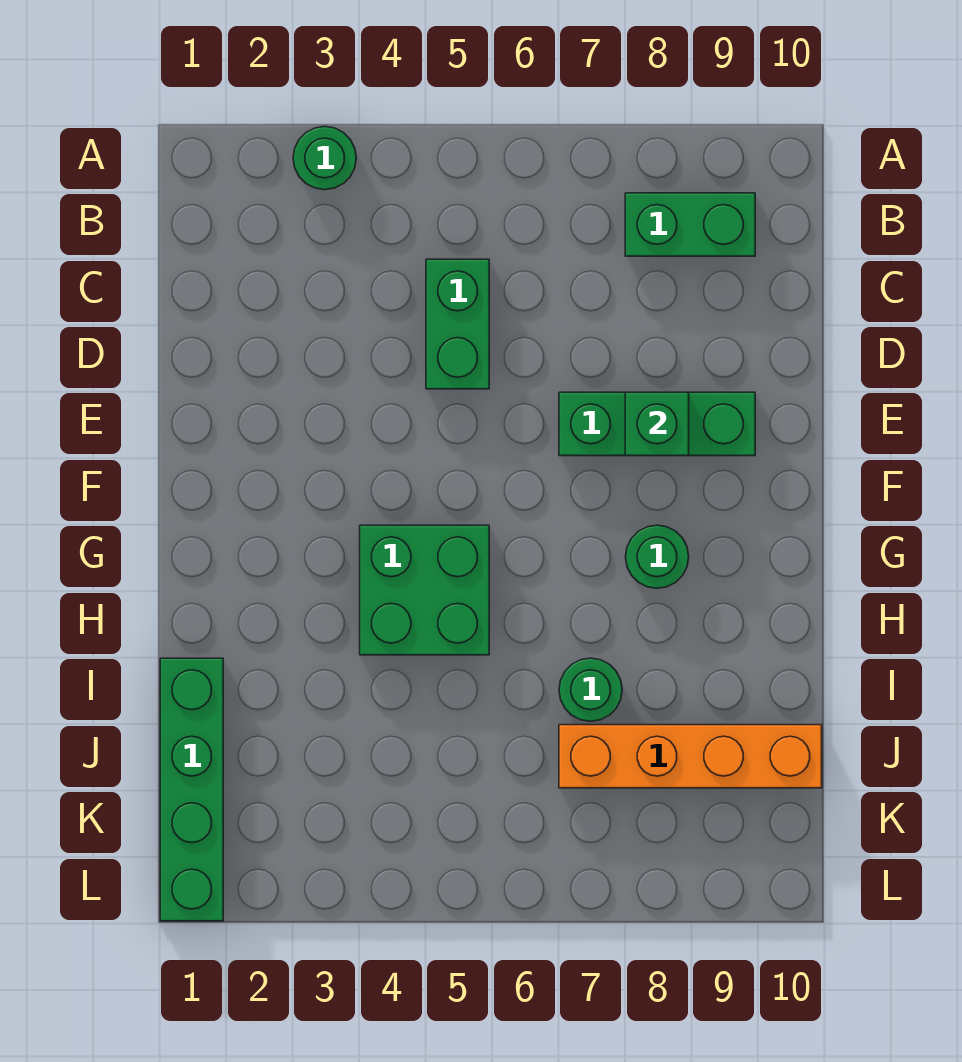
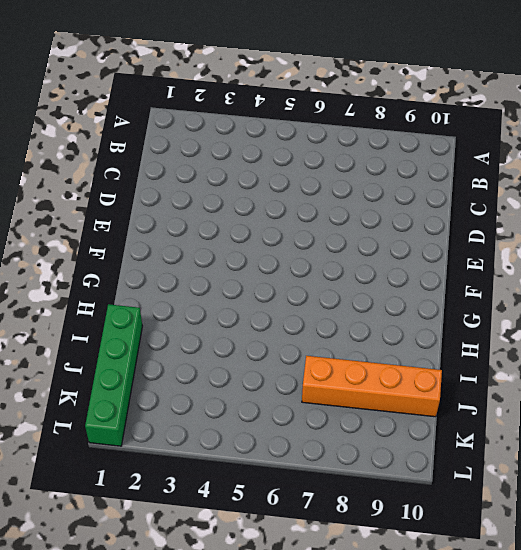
none -> green 1x1 round brick [293,126,356,190]
none -> green 1x2 brick [625,193,755,256]

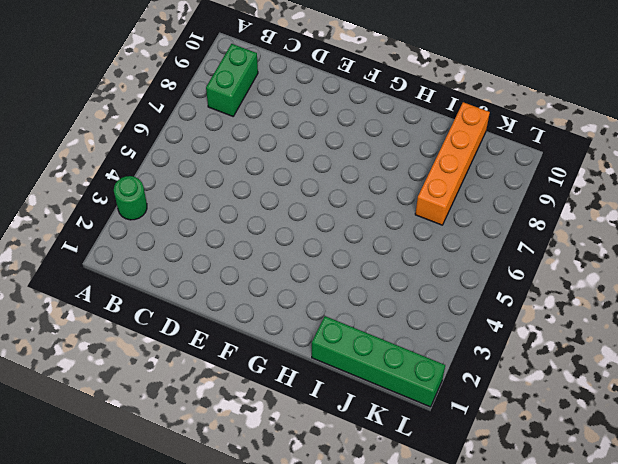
none -> green 1x2 brick [426,259,489,389]
none -> green 1x3 brick [559,392,755,456]

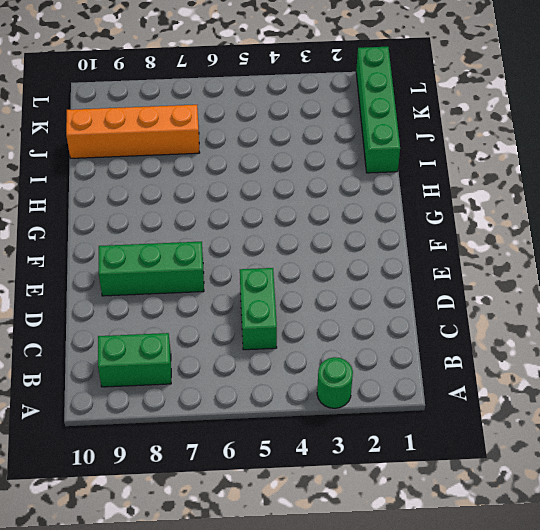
none -> green 2x2 brick [360,525,489,655]
none -> green 1x1 round brick [626,525,689,588]

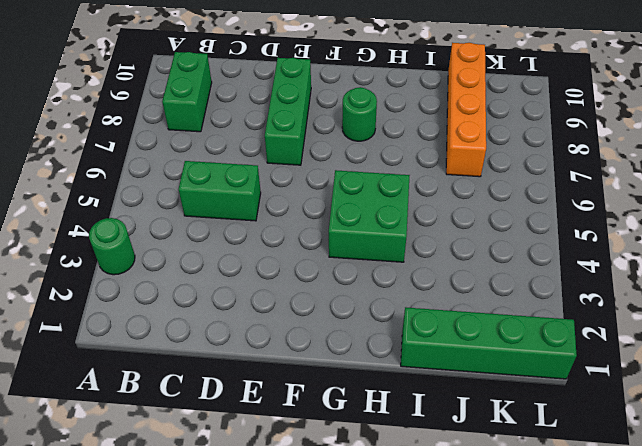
none -> green 1x1 round brick [559,658,622,721]
none -> green 1x1 brick [625,392,689,456]

